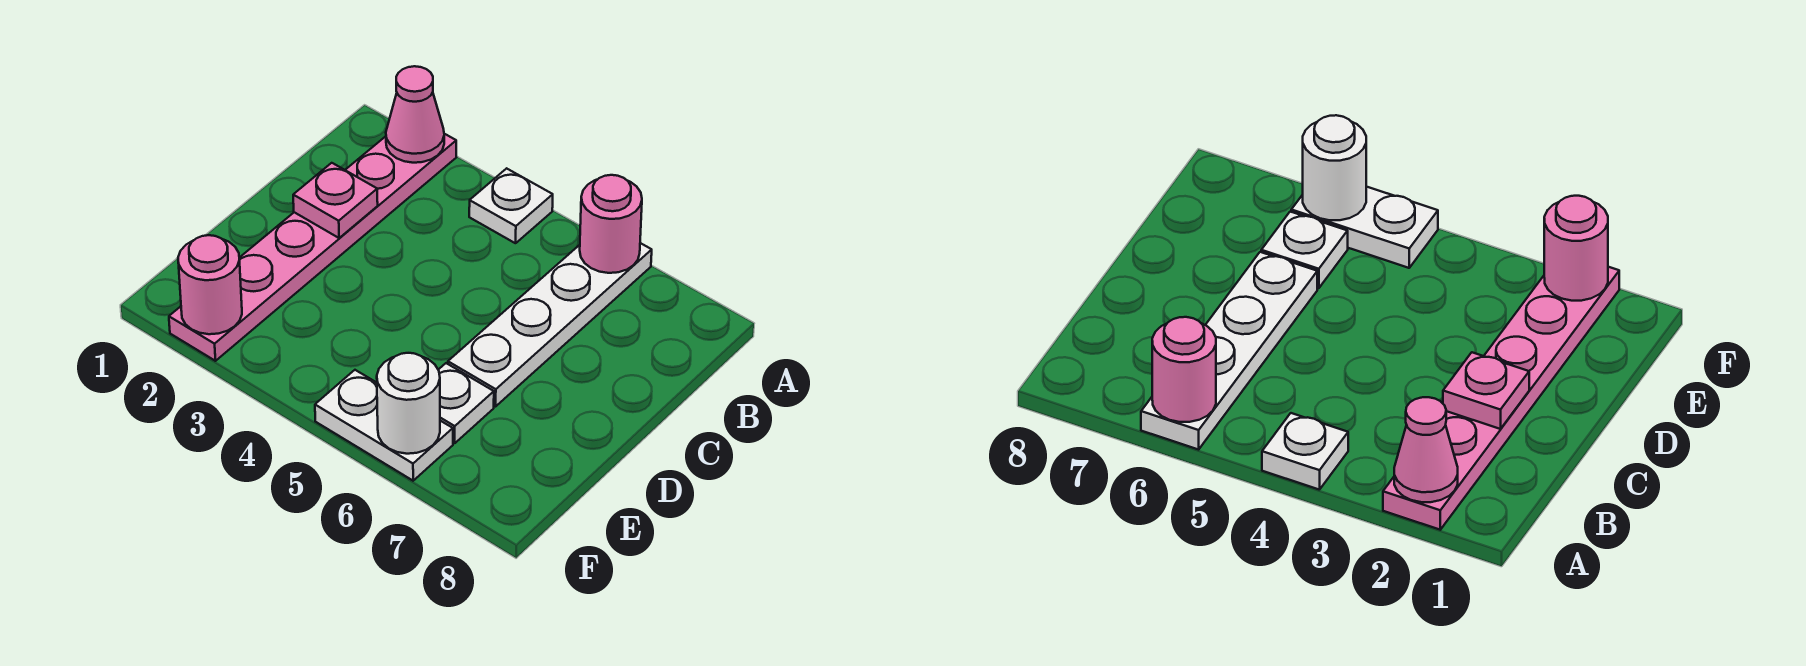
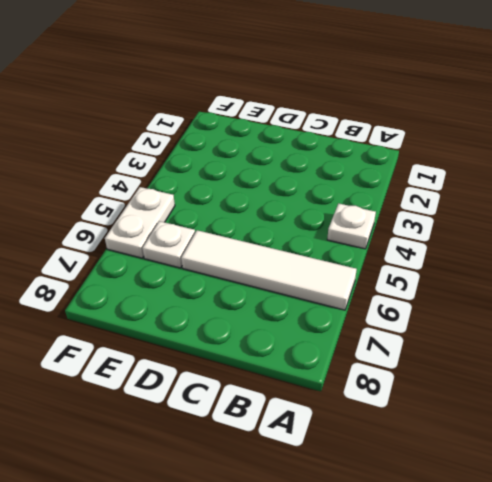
white 1x4 tile [181,230,357,310] -> white 1x4 plate [448,243,652,406]
none -> pink 1x6 plate [169,134,456,361]
none -> pink 1x1 cone [386,66,444,163]

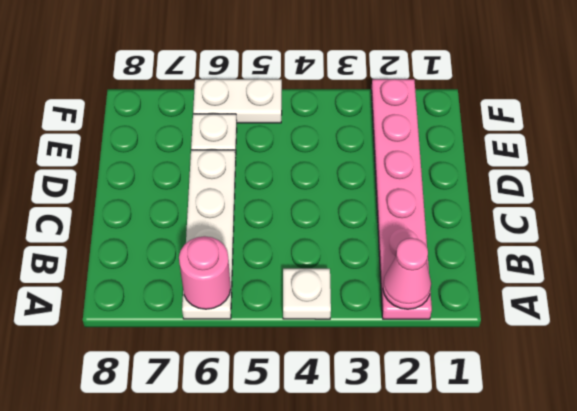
none -> pink 1x1 plate [293,163,378,238]
none -> pink 1x1 round brick [178,235,242,334]

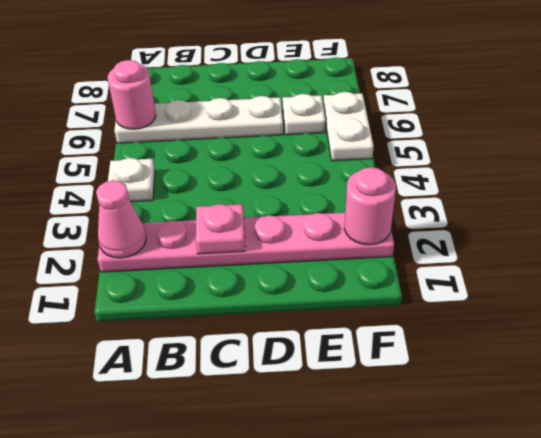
none -> white 1x1 round brick [377,353,440,454]

